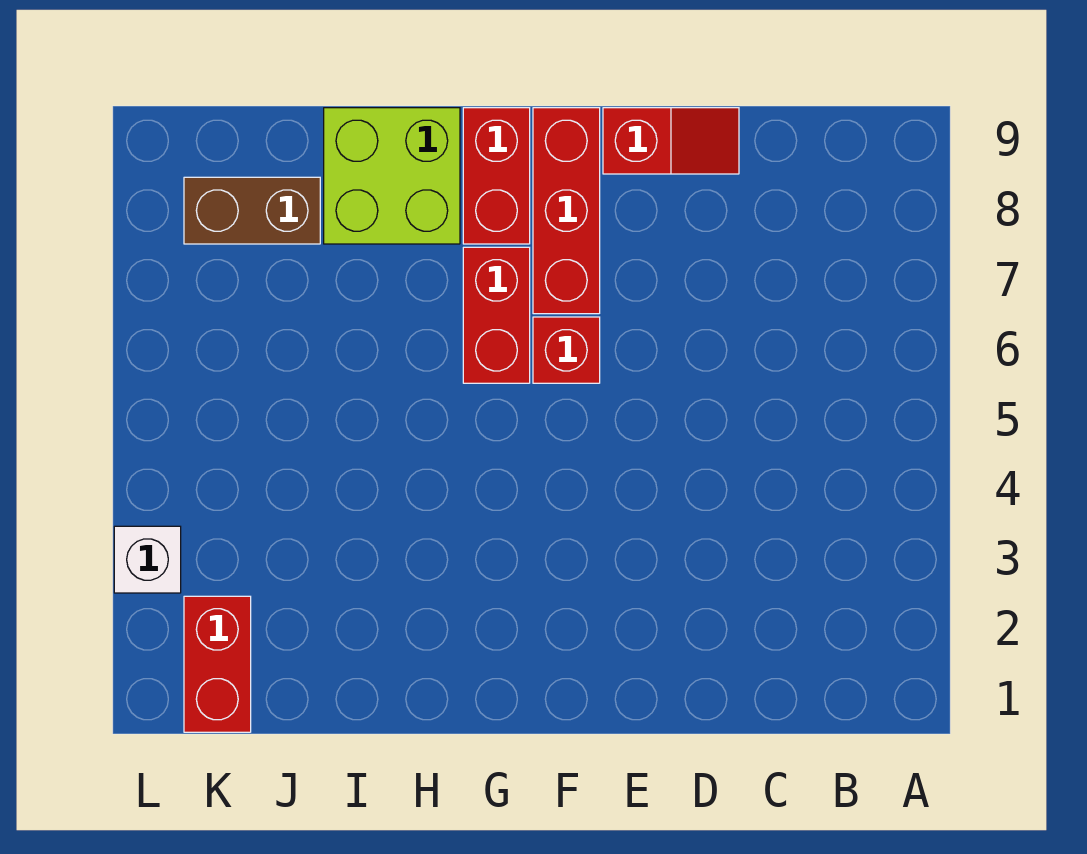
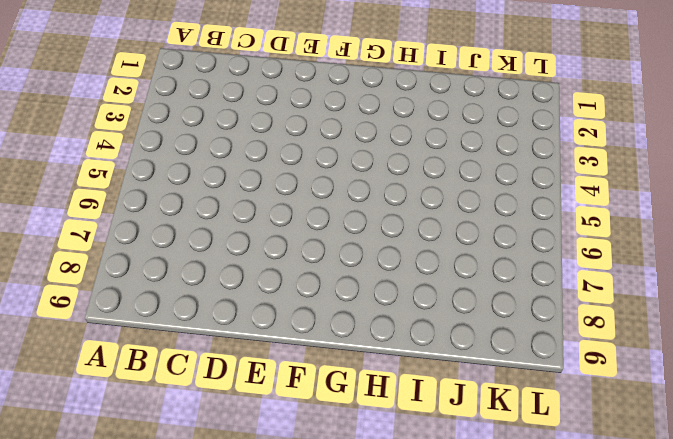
none -> red 1x2 slope [603,108,739,174]
none -> red 1x1 brick [533,317,600,383]

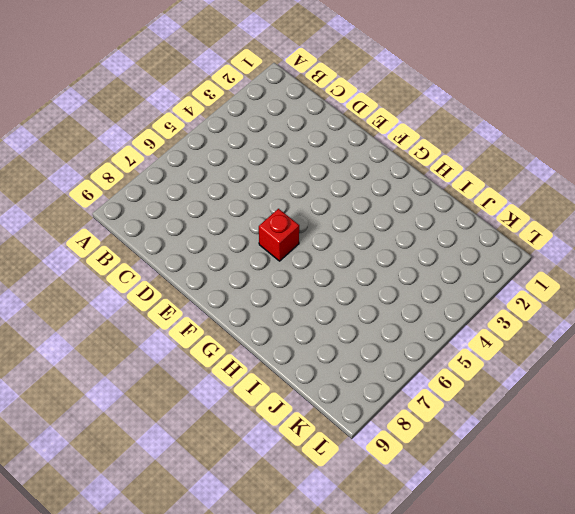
none -> red 1x2 slope [603,108,739,174]
none -> red 1x3 brick [533,108,600,314]

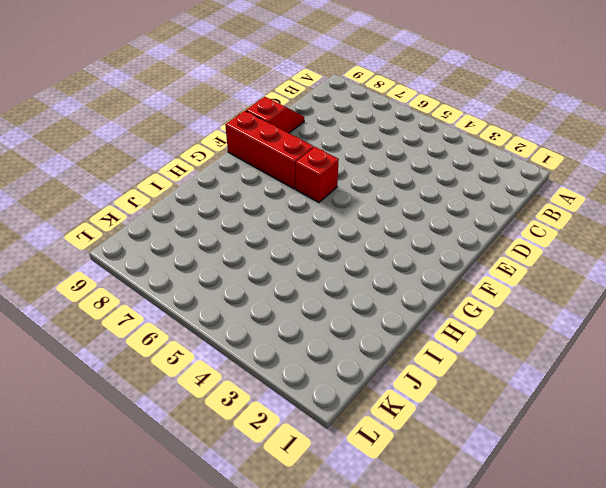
none -> red 1x2 brick [463,247,530,383]
none -> red 1x2 brick [463,108,530,244]

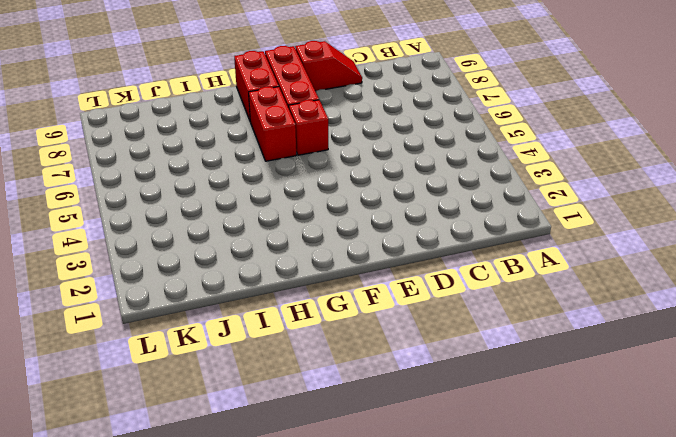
none -> lime 2x2 brick [324,108,460,244]
none -> brown 1x2 brick [184,177,320,244]

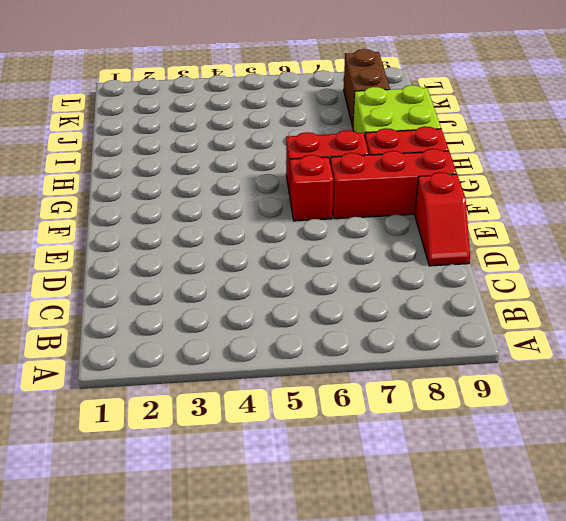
none -> red 1x2 brick [184,596,251,732]
none -> white 1x1 brick [114,526,181,593]

